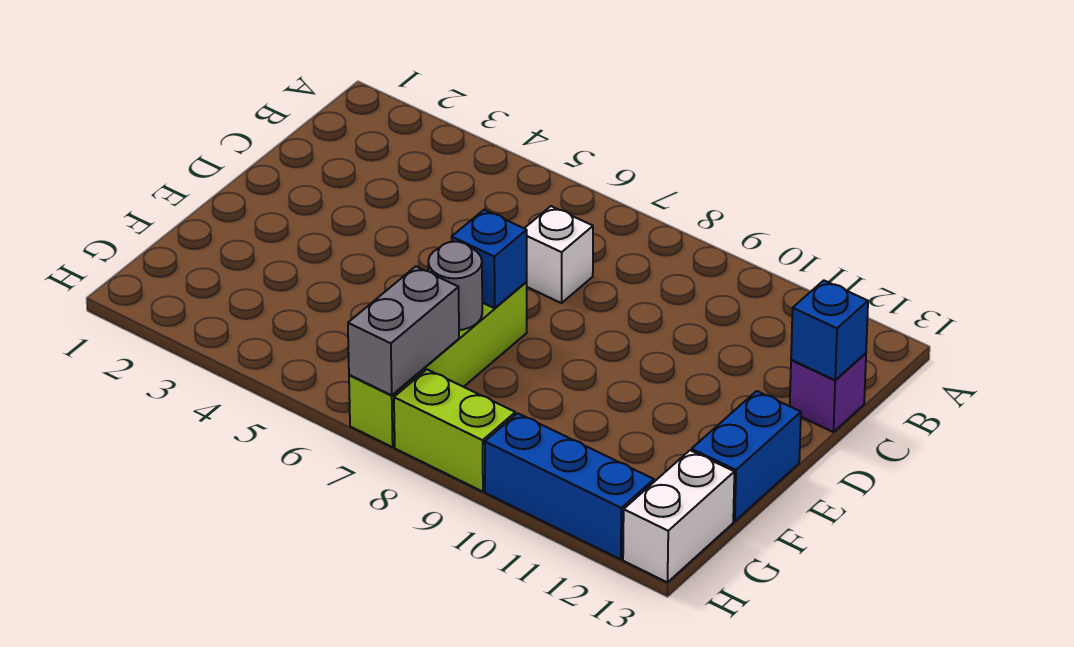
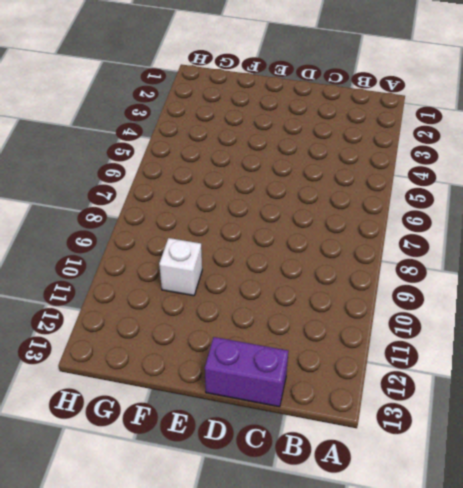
purple 1x2 brick [205,337,288,407] -> purple 1x1 brick [790,353,866,432]
white 1x1 brick [159,238,202,296] -> white 1x1 brick moved to [524,206,593,303]
none -> lime 1x4 brick [349,282,527,447]
none -> blue 1x2 brick [692,391,801,521]

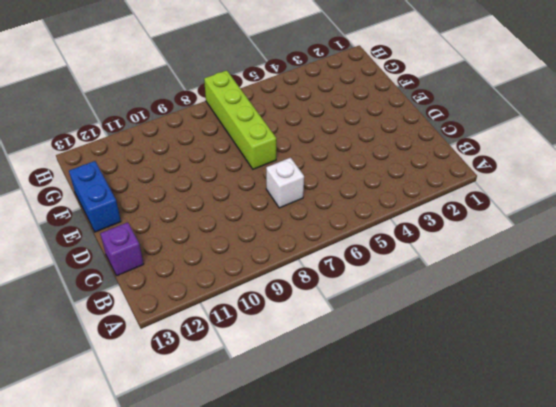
none -> white 1x2 brick [623,450,734,582]
none -> lime 1x2 brick [394,369,515,492]

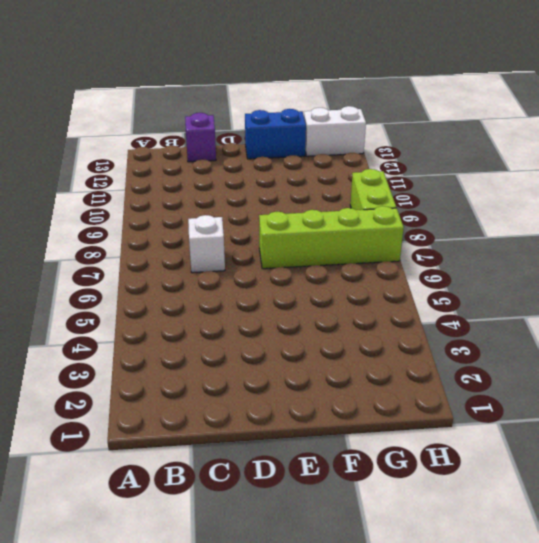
none -> blue 1x3 brick [485,413,654,560]
none -> blue 1x1 brick [791,280,868,380]

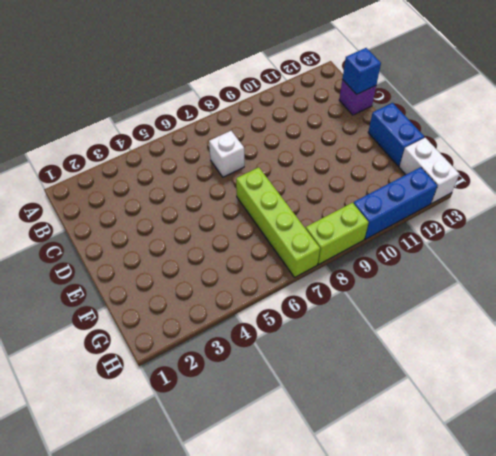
none -> blue 1x1 brick [452,210,527,308]
none -> grey 1x1 round brick [428,242,482,330]

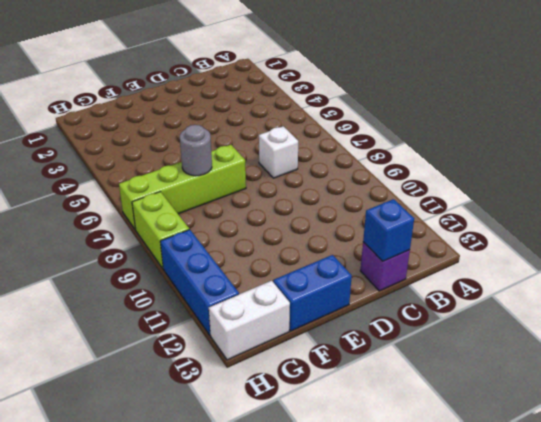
none -> blue 1x1 brick [452,210,527,308]
none -> grey 1x2 brick [348,267,459,395]

